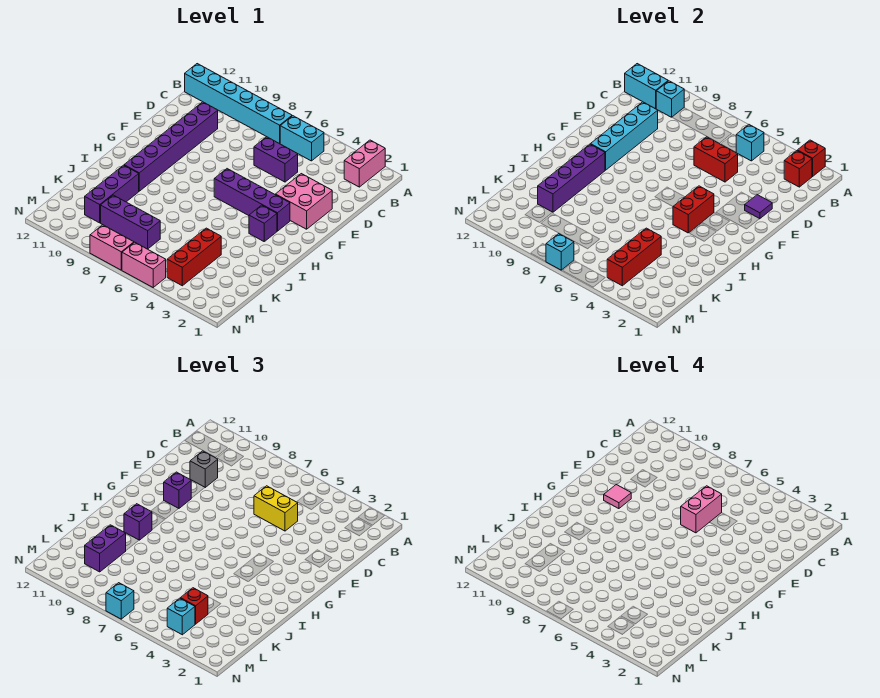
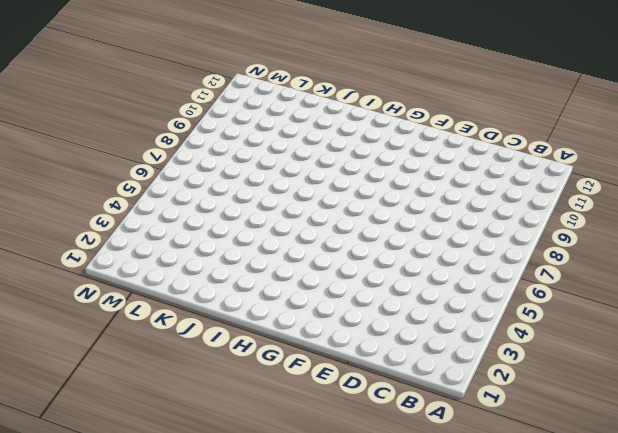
none -> pink 1x2 brick [344,140,385,187]
none -> cyan 1x2 brick [280,116,324,161]
none -> cyan 1x6 brick [185,64,292,144]
none -> purple 1x2 brick [254,137,298,182]

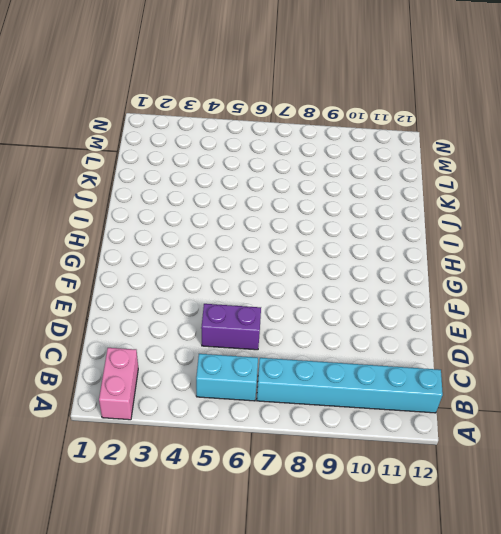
none -> purple 1x6 brick [124,102,218,191]
none -> pink 2x2 brick [275,174,332,229]
none -> purple 1x4 brick [214,169,290,231]
none -> purple 1x1 brick [249,205,277,241]

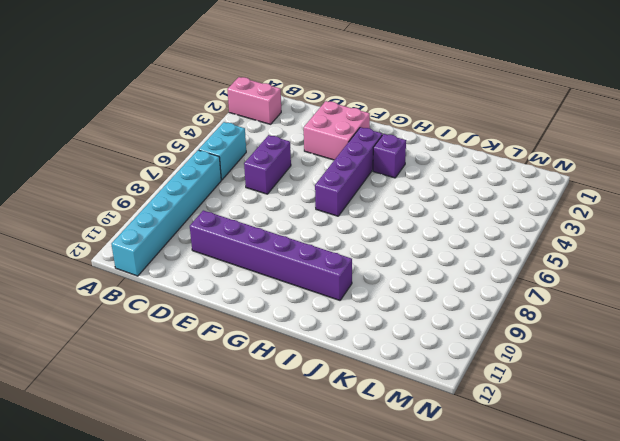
none -> purple 1x3 brick [85,165,139,223]
none -> red 1x3 brick [167,228,221,286]
none -> purple 1x3 brick [101,195,160,249]
none -> pink 1x2 brick [122,242,166,288]

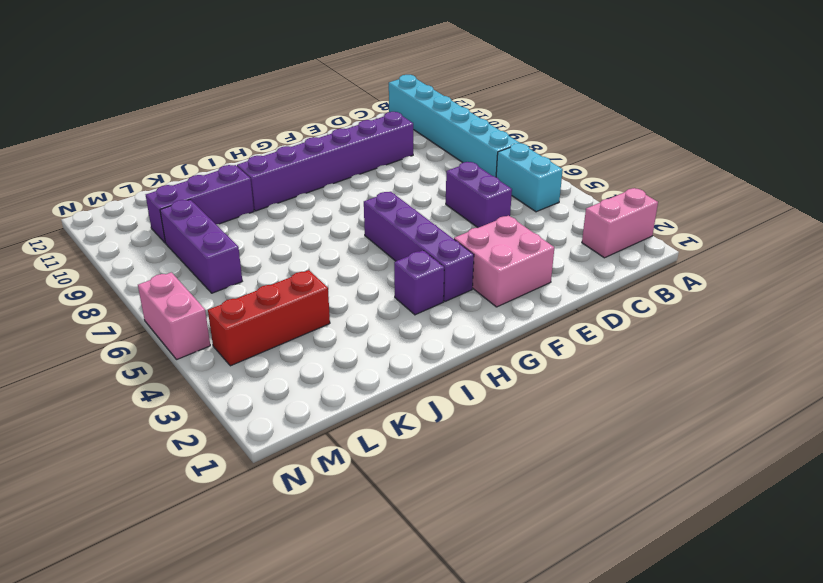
none -> pink 1x2 brick [90,225,134,270]
none -> red 1x1 brick [797,140,825,177]
none -> red 1x1 brick [784,151,812,187]
none -> cyan 1x1 brick [736,125,764,161]

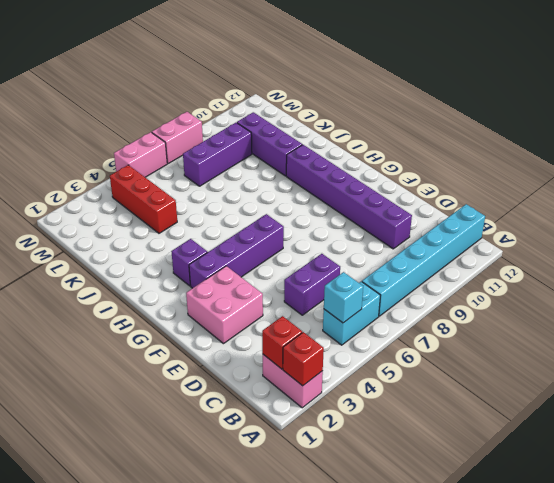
none -> cyan 1x1 brick [656,81,684,117]
none -> cyan 1x2 brick [625,64,668,109]
none -> red 1x2 brick [694,137,738,182]
none -> cyan 1x4 brick [591,102,658,170]

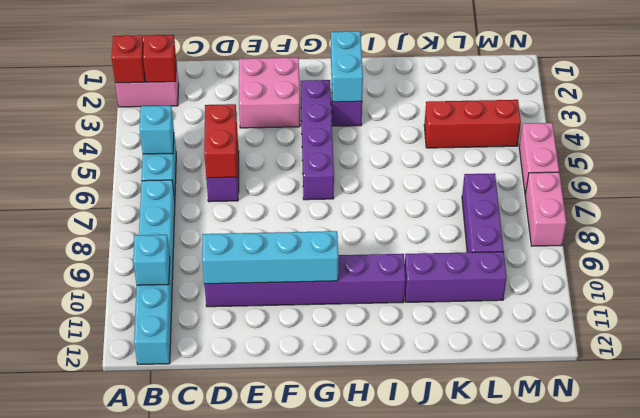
cyan 1x2 brick [331,31,363,102] -> cyan 1x2 brick moved to [625,64,668,109]
none -> purple 1x1 tile [745,195,772,219]
none -> red 1x2 brick [673,186,714,233]
none -> purple 1x4 brick [538,144,605,212]
none -> red 1x3 brick [607,228,661,286]

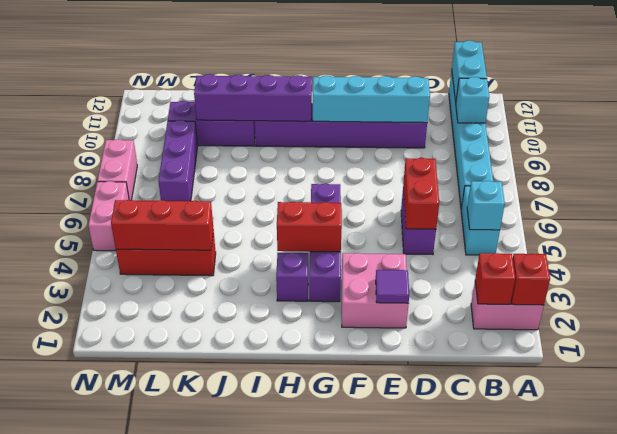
none -> cyan 1x1 brick [546,234,574,270]
none -> yellow 1x2 brick [254,486,298,531]
none -> grey 1x1 brick [190,451,218,487]
none -> purple 1x1 brick [164,472,191,509]

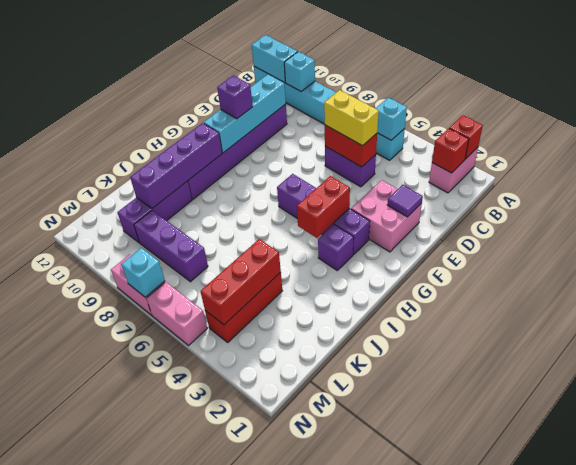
none -> grey 1x1 brick [190,451,218,487]
none -> purple 1x1 brick [124,504,152,540]
none -> purple 1x2 brick [85,525,126,572]
none -> red 1x1 brick [180,588,208,624]

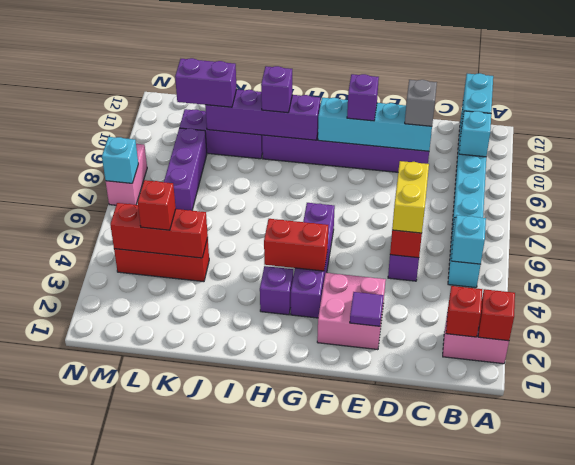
none -> pink 1x2 brick [122,242,166,288]
none -> cyan 1x1 brick [167,598,195,635]
none -> cyan 1x1 brick [106,583,134,619]
none -> pink 1x2 brick [681,486,722,533]

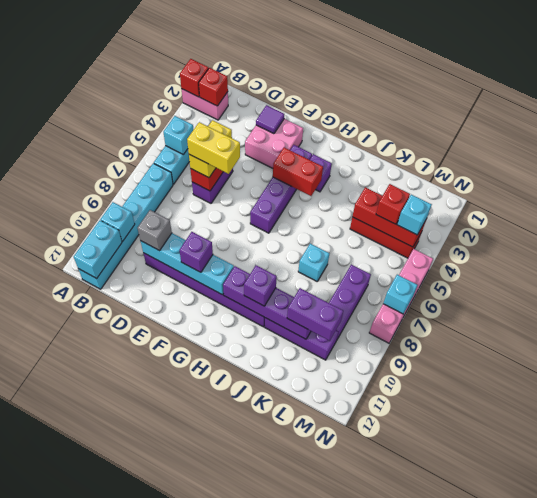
yellow 1x2 brick [187,122,240,174] -> pink 1x2 brick [681,486,722,533]
cyan 1x1 brick [298,244,329,281] -> cyan 1x1 brick moved to [106,583,134,619]
none -> pink 1x1 tile [604,484,631,509]

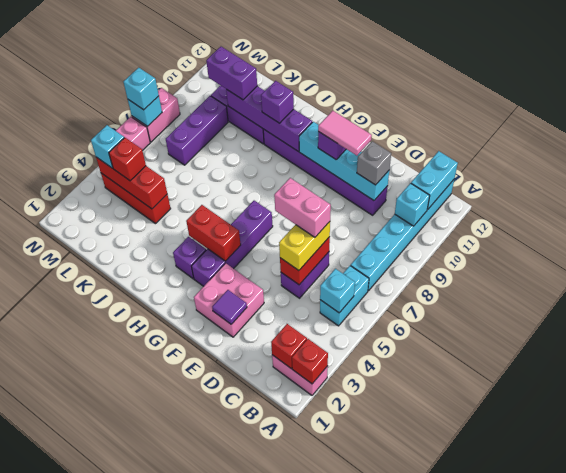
pink 1x2 tile [318,111,372,156] -> pink 1x1 tile [604,484,631,509]

